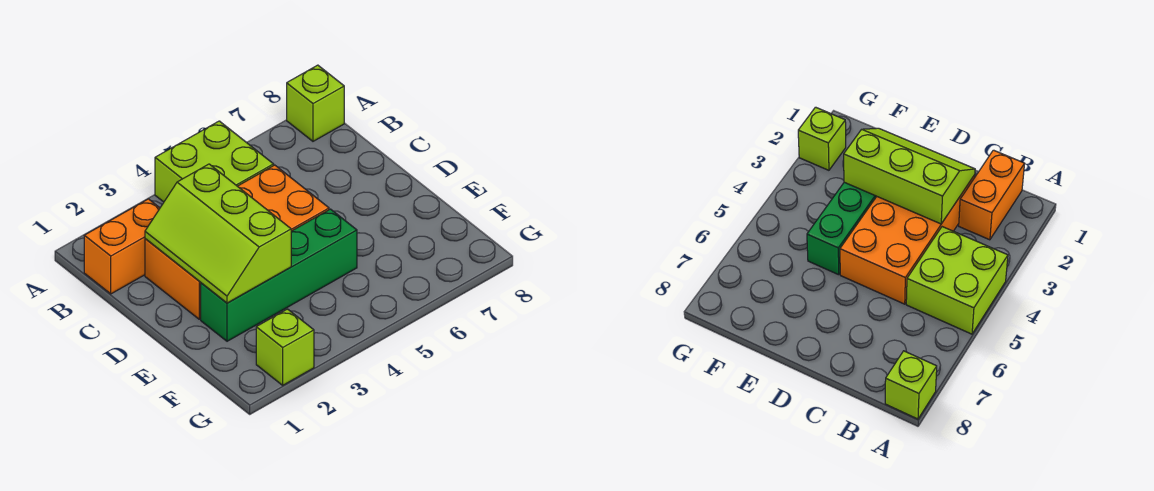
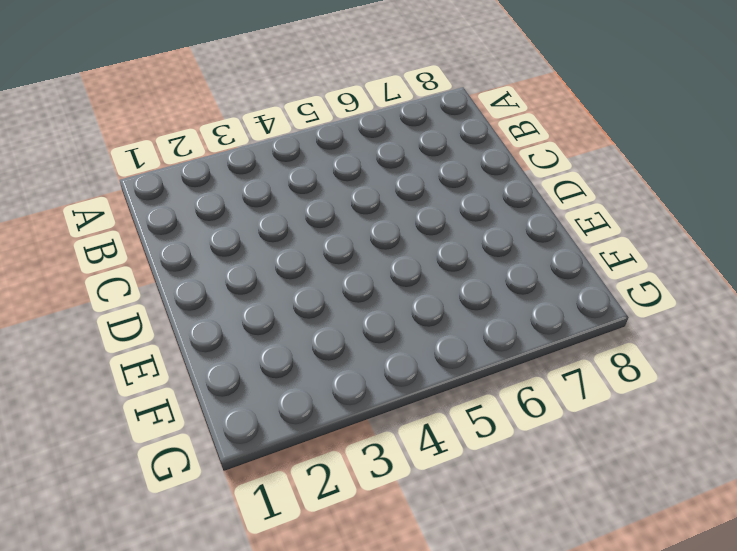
none -> lime 2x2 brick [155,121,274,202]
none -> lime 1x1 brick [287,65,344,141]

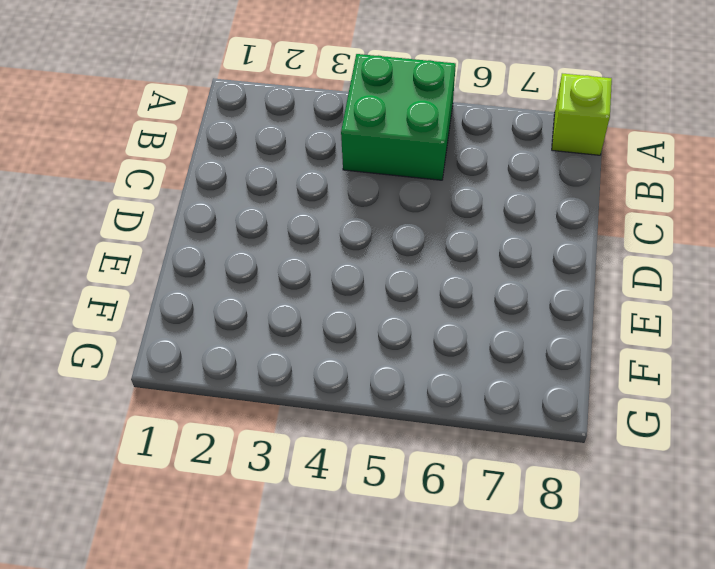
green 2x2 brick [341,54,456,180] -> lime 2x2 brick [155,121,274,202]
none -> orange 1x2 brick [84,199,160,294]
none -> orange 2x4 brick [145,165,329,319]

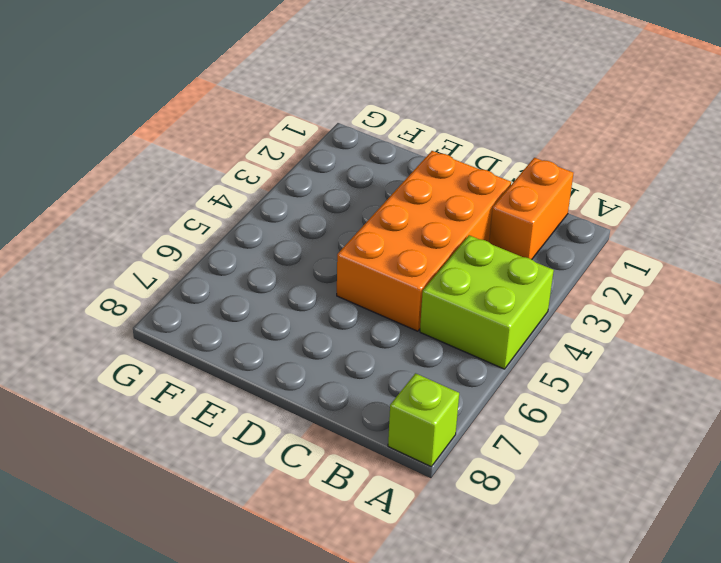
none -> green 1x4 brick [201,209,357,341]
none -> lime 1x1 brick [256,309,314,385]

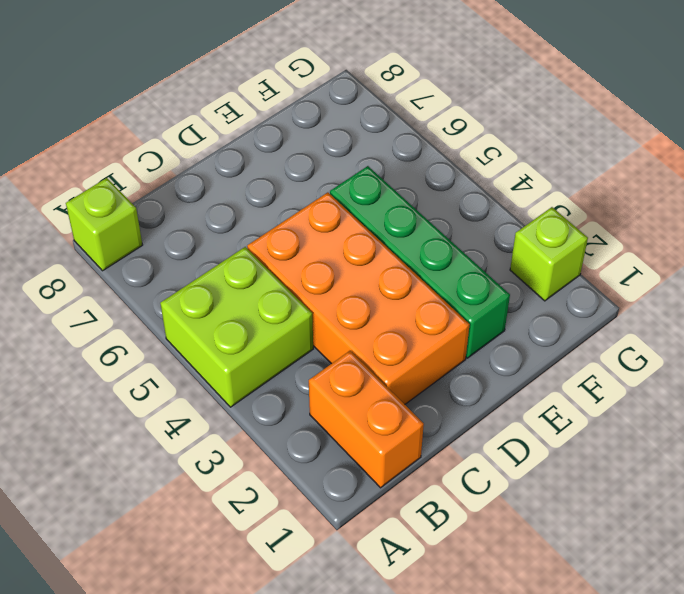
none -> lime 2x3 slope [145,164,291,303]

